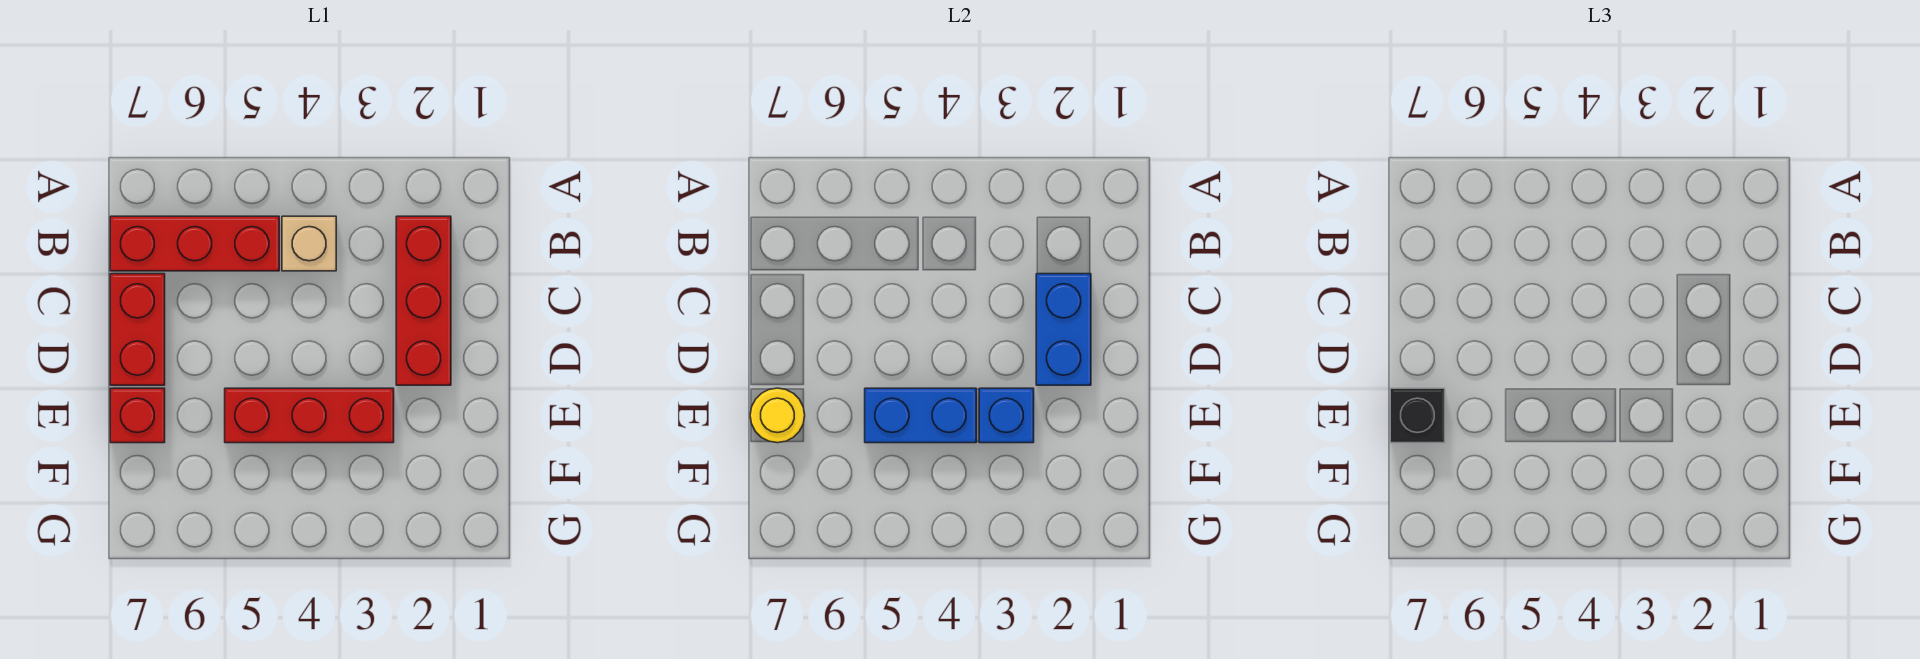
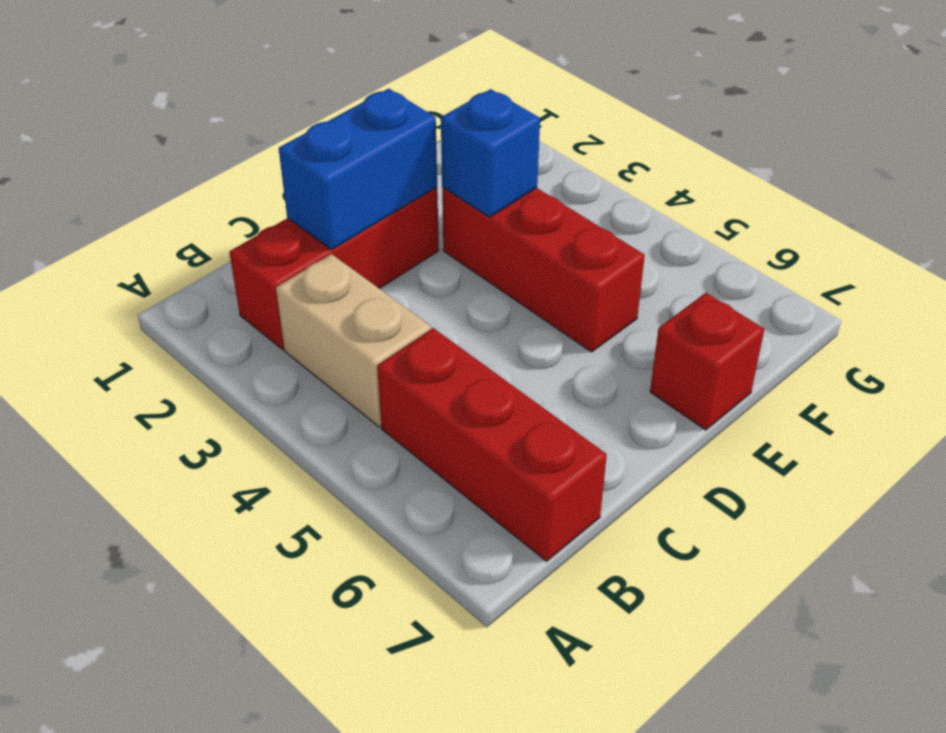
tan 1x2 brick [276,254,431,427] -> tan 1x1 brick [282,216,336,271]
none -> red 1x2 brick [110,274,165,385]
none -> blue 1x2 brick [865,388,976,443]

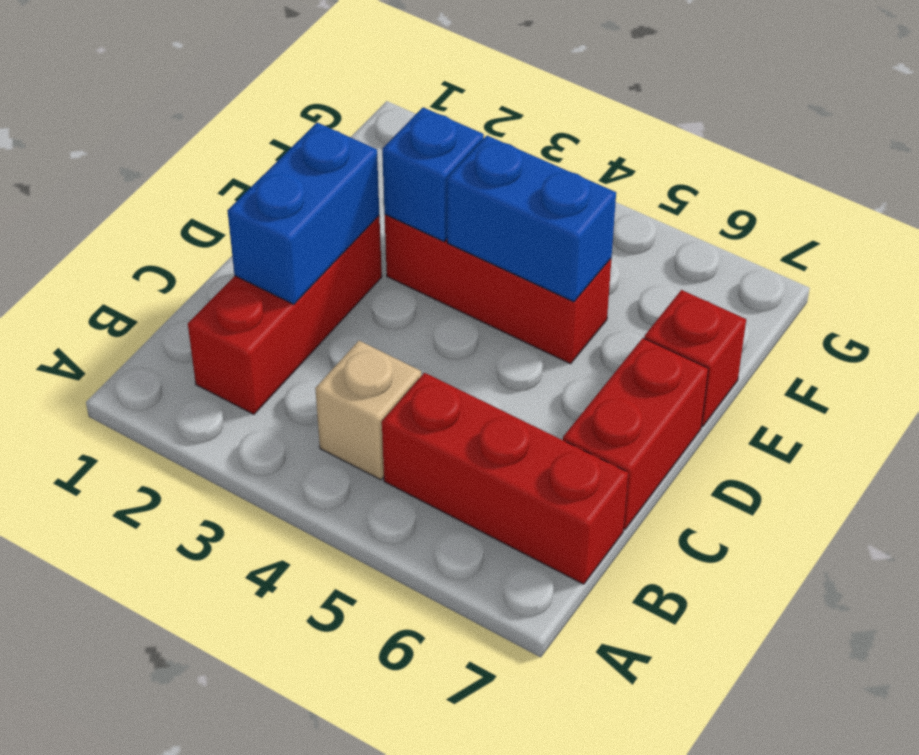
none -> yellow 1x1 round brick [750,388,805,443]
none -> black 1x1 brick [1390,388,1445,443]

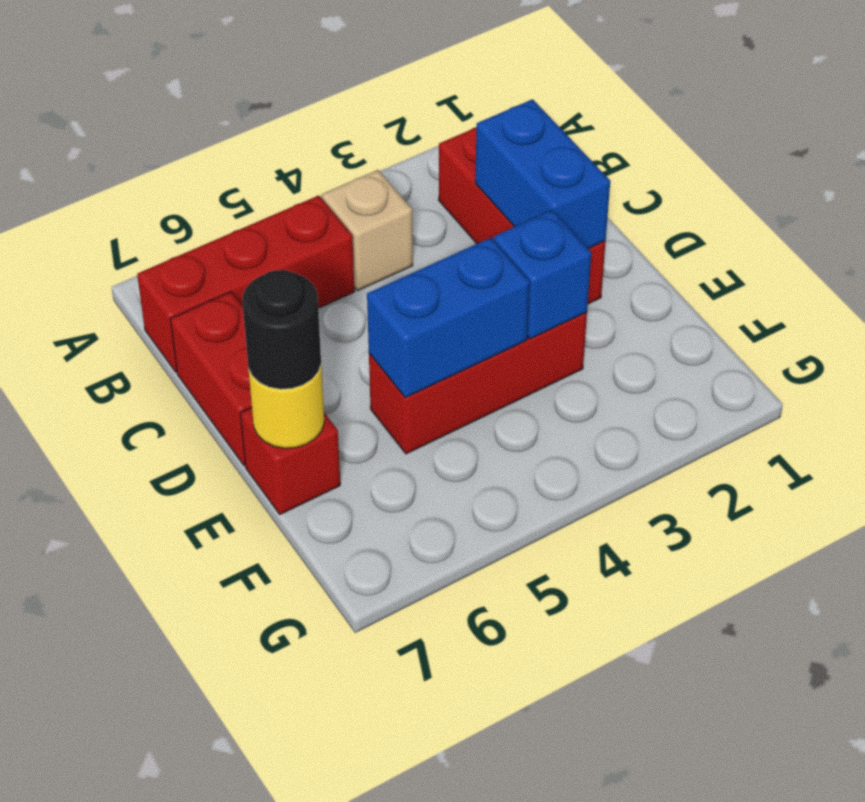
black 1x1 round brick [242,270,321,389] -> black 1x1 brick [1390,388,1445,443]

